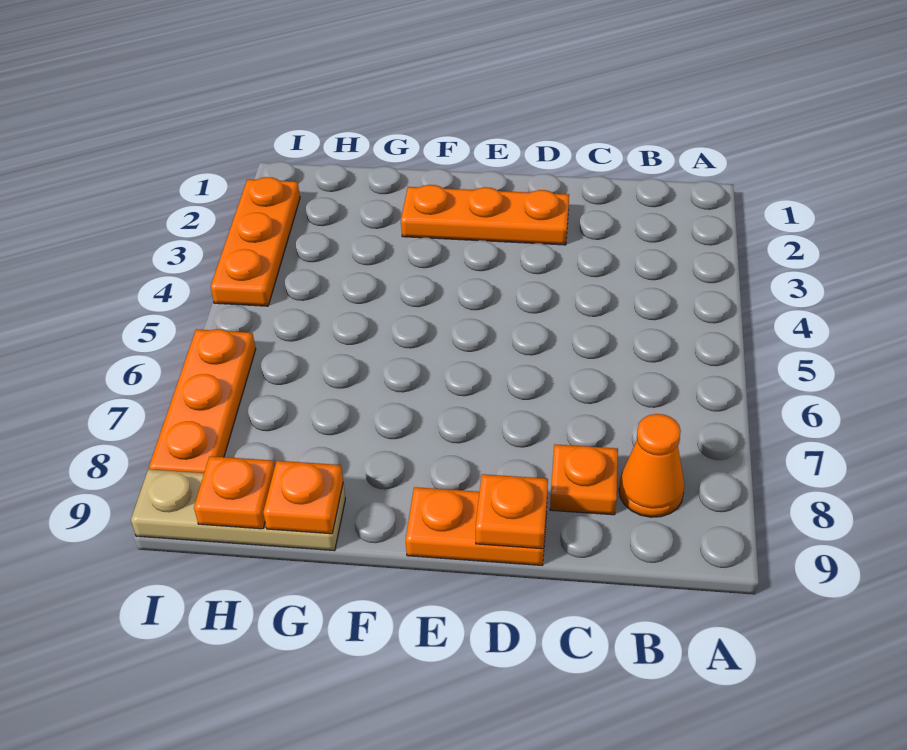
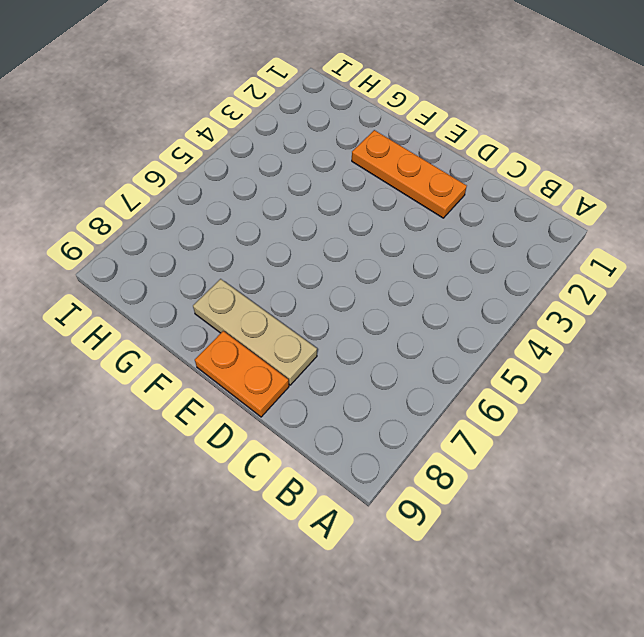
tan 1x3 plate [193,279,317,385] -> tan 1x3 plate moved to [131,469,345,551]
none -> orange 1x1 cone [619,414,685,517]
none -> orange 1x1 plate [550,444,618,515]

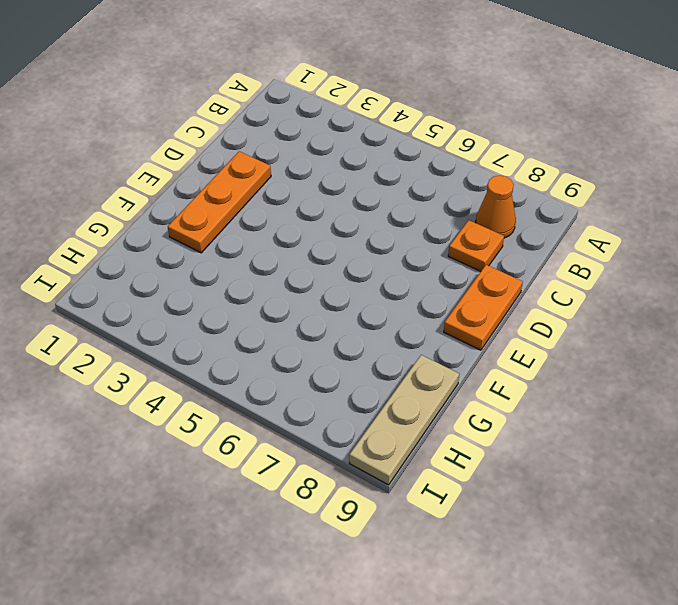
none -> orange 1x3 plate [211,177,300,306]
none -> orange 1x3 plate [149,329,256,473]

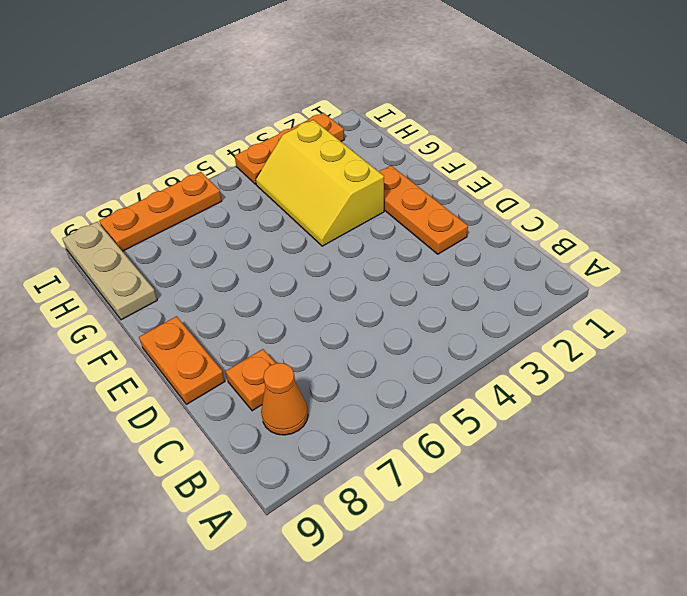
yellow 2x3 slope [256,120,384,246] -> none
none -> orange 1x1 plate [476,474,548,549]
none -> orange 1x1 plate [263,461,343,534]

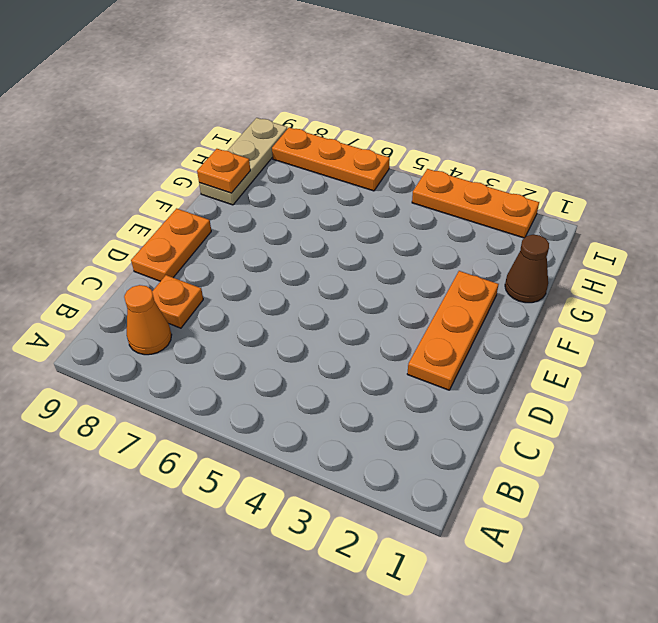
brown 1x1 cone [505,235,549,303] -> none
none -> orange 1x1 plate [476,474,548,549]
none -> orange 1x1 plate [194,456,275,529]

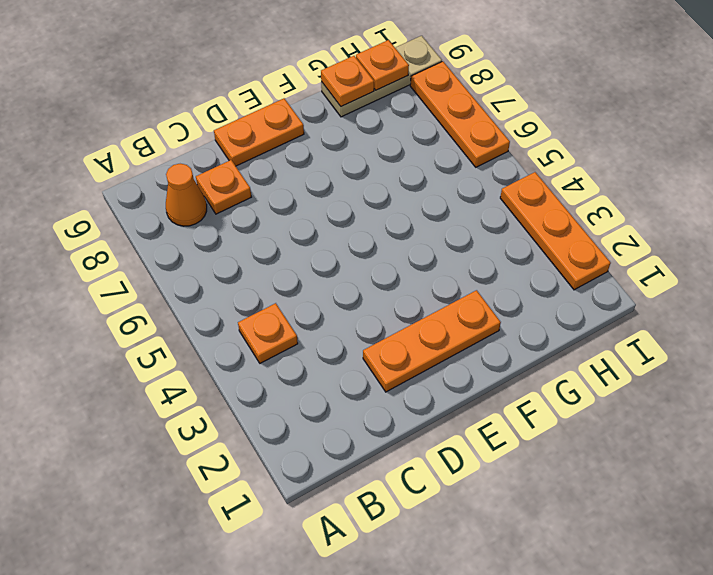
orange 1x1 plate [238,303,298,363] -> orange 1x1 plate moved to [476,474,548,549]

